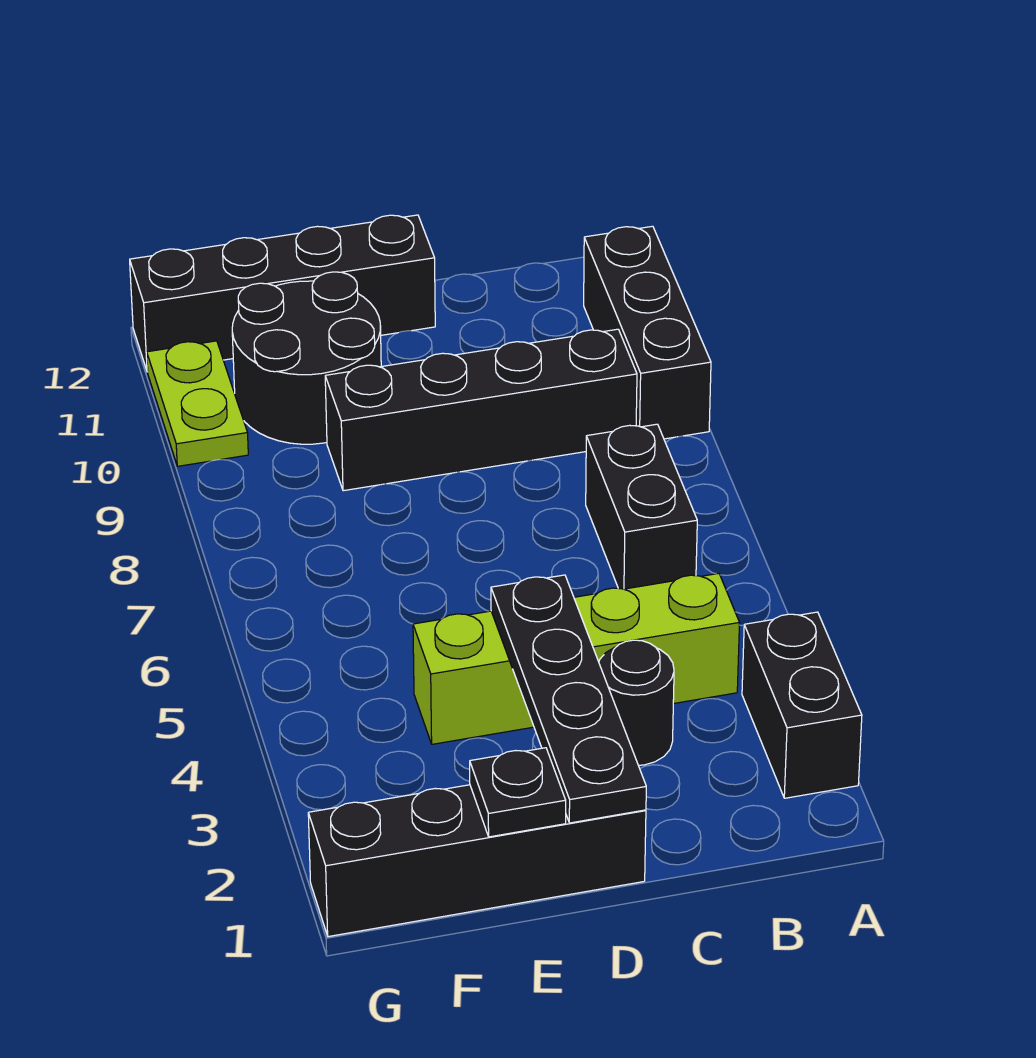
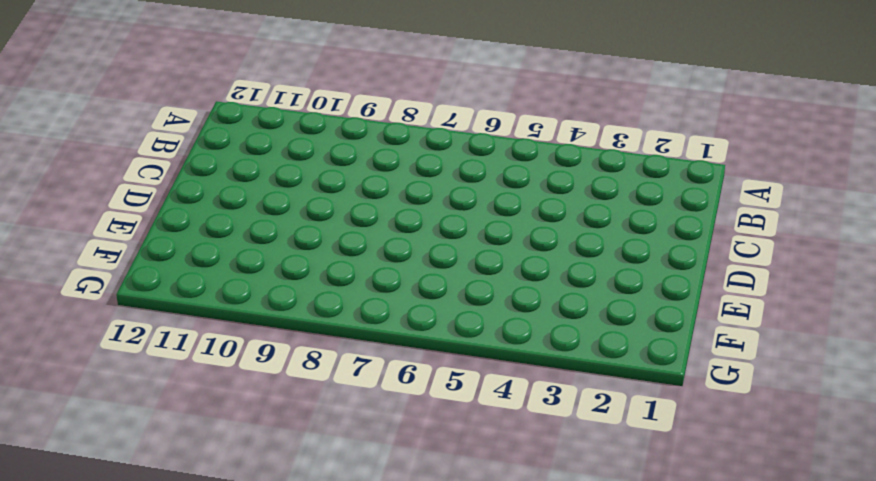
none -> black 1x2 brick [742,612,862,798]
none -> black 1x3 brick [584,226,711,439]
none -> lime 1x4 brick [413,573,739,744]

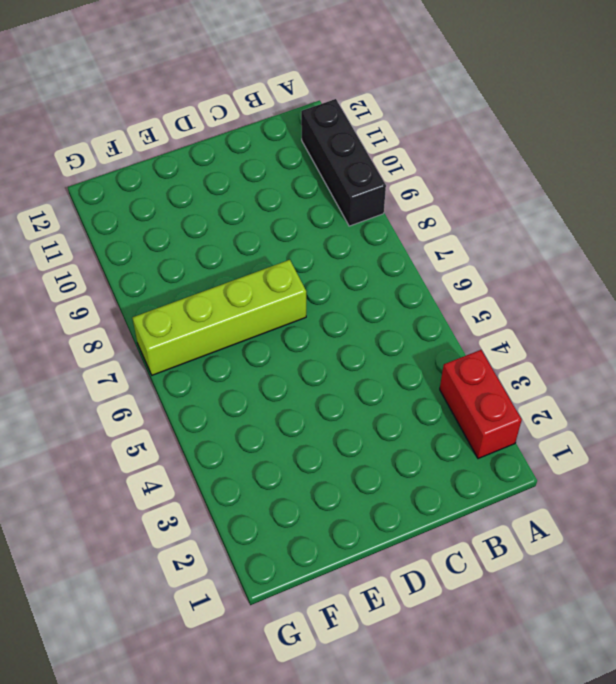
red 1x2 brick [440,350,522,459] -> black 1x2 brick [742,612,862,798]
lime 1x4 brick [133,260,306,375] -> lime 1x4 brick moved to [413,573,739,744]
none -> black 1x2 brick [586,424,697,589]
none -> black 1x4 brick [325,329,637,491]
none -> black 1x1 round brick [599,640,674,765]

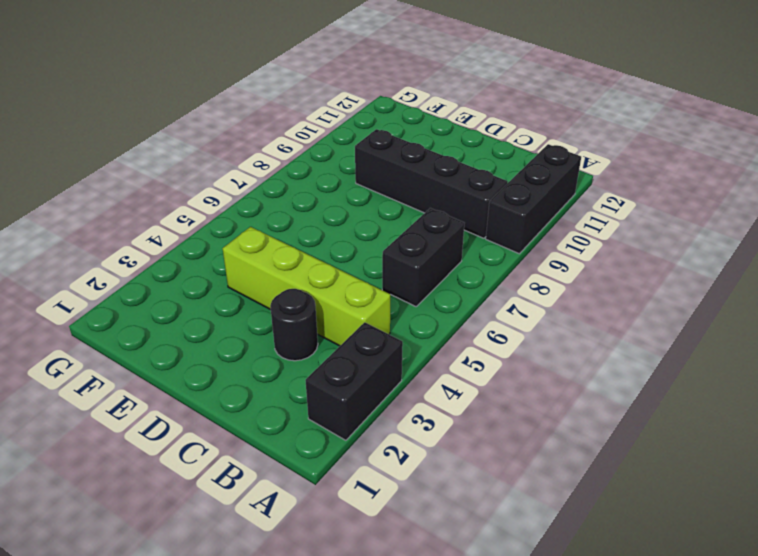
none -> black 1x4 brick [308,785,646,937]
none -> black 1x4 brick [130,215,435,372]
none -> black 2x2 round brick [232,272,381,444]

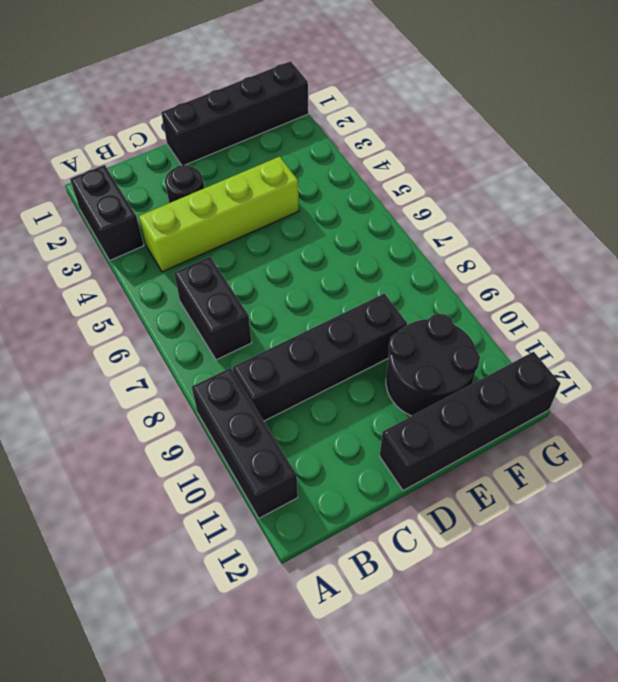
none -> lime 1x2 plate [147,341,248,466]
none -> black 1x4 plate [491,575,646,823]
none -> black 1x1 plate [470,748,566,837]

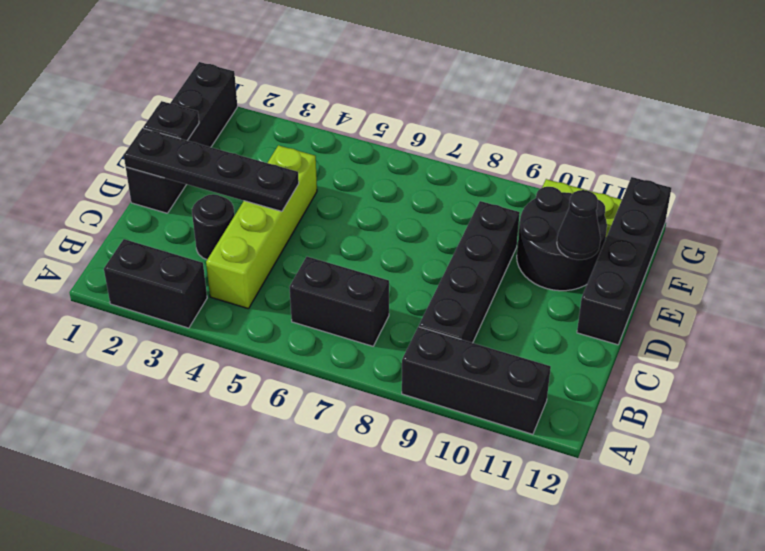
black 1x1 cone [557,190,601,260] -> none

